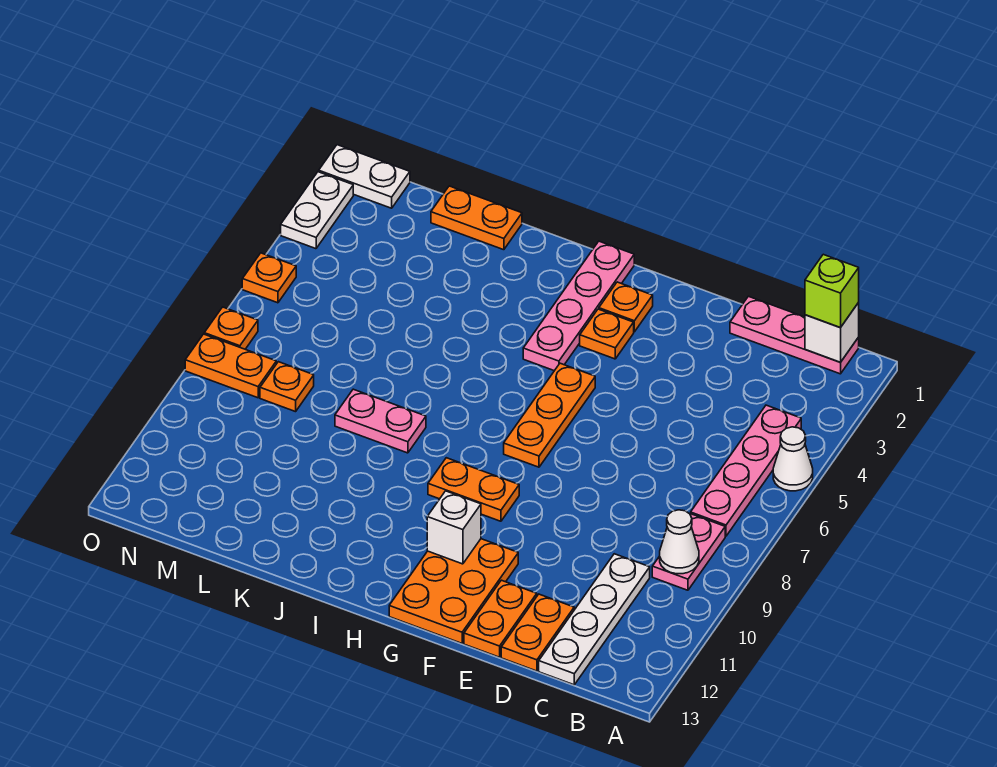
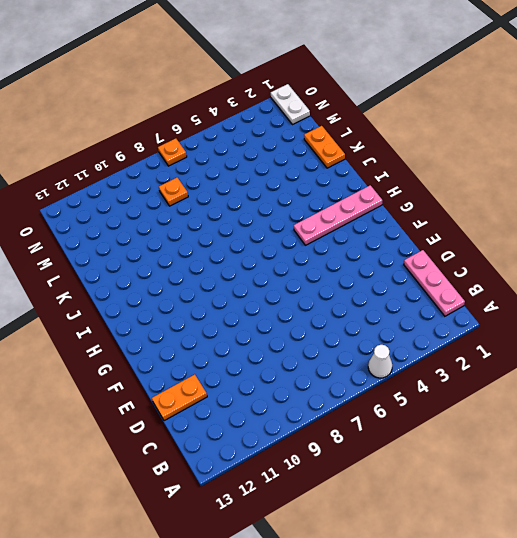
none -> pink 1x4 plate [691,405,801,536]
none -> pink 1x2 plate [652,514,725,590]
none -> white 1x4 plate [539,554,650,685]

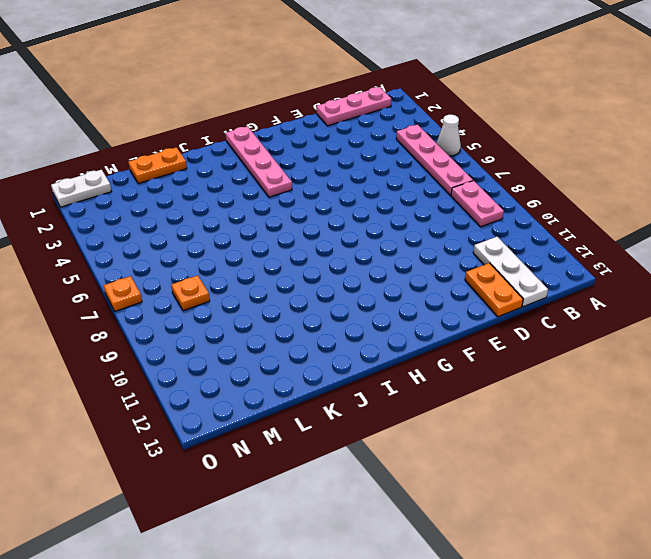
white 1x3 plate [473,237,548,307] -> white 1x4 plate [539,554,650,685]
none -> orange 1x2 plate [464,580,537,657]
none -> orange 2x3 plate [389,539,518,643]
none -> orange 1x1 plate [599,282,653,332]

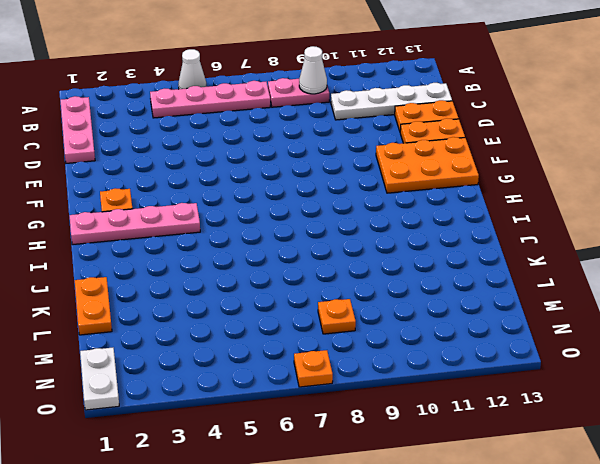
none -> orange 1x1 plate [580,309,634,359]
none -> orange 1x3 plate [504,363,595,467]
none -> orange 1x2 plate [428,458,519,521]

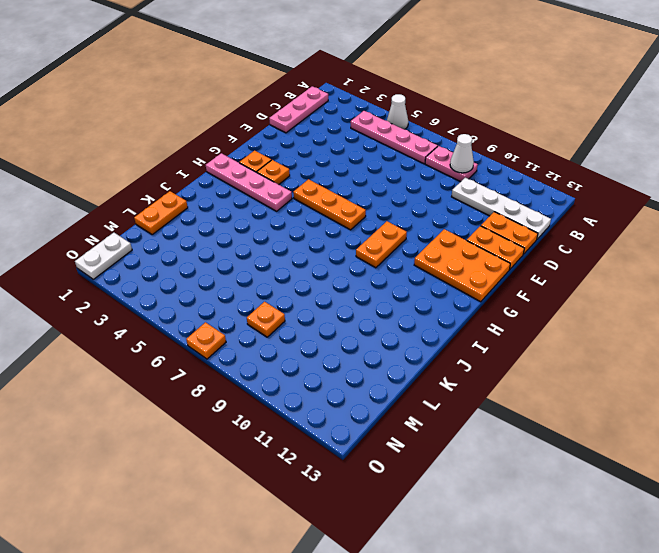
none -> pink 1x2 plate [335,389,426,453]
none -> orange 1x2 plate [185,334,276,398]
none -> white 1x2 plate [281,172,353,249]

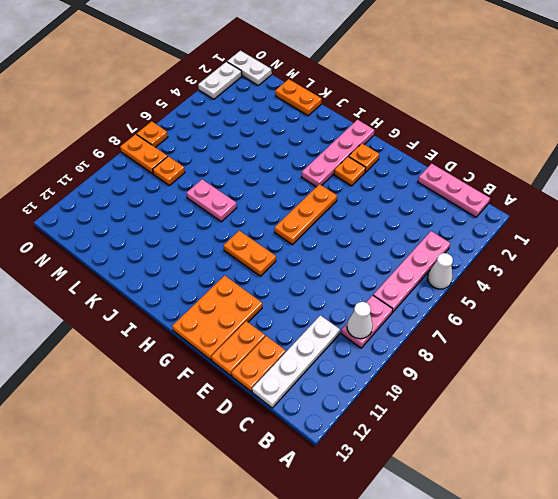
none -> orange 1x1 plate [242,253,296,303]
none -> white 1x1 brick [805,303,859,362]
none -> white 1x1 brick [427,491,481,564]

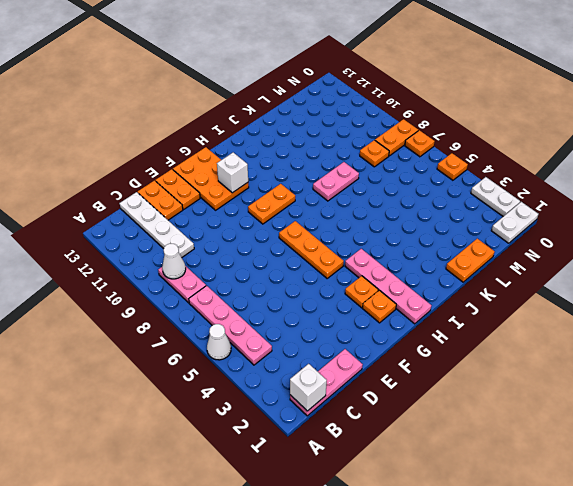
none -> lime 1x1 brick [805,254,859,328]

